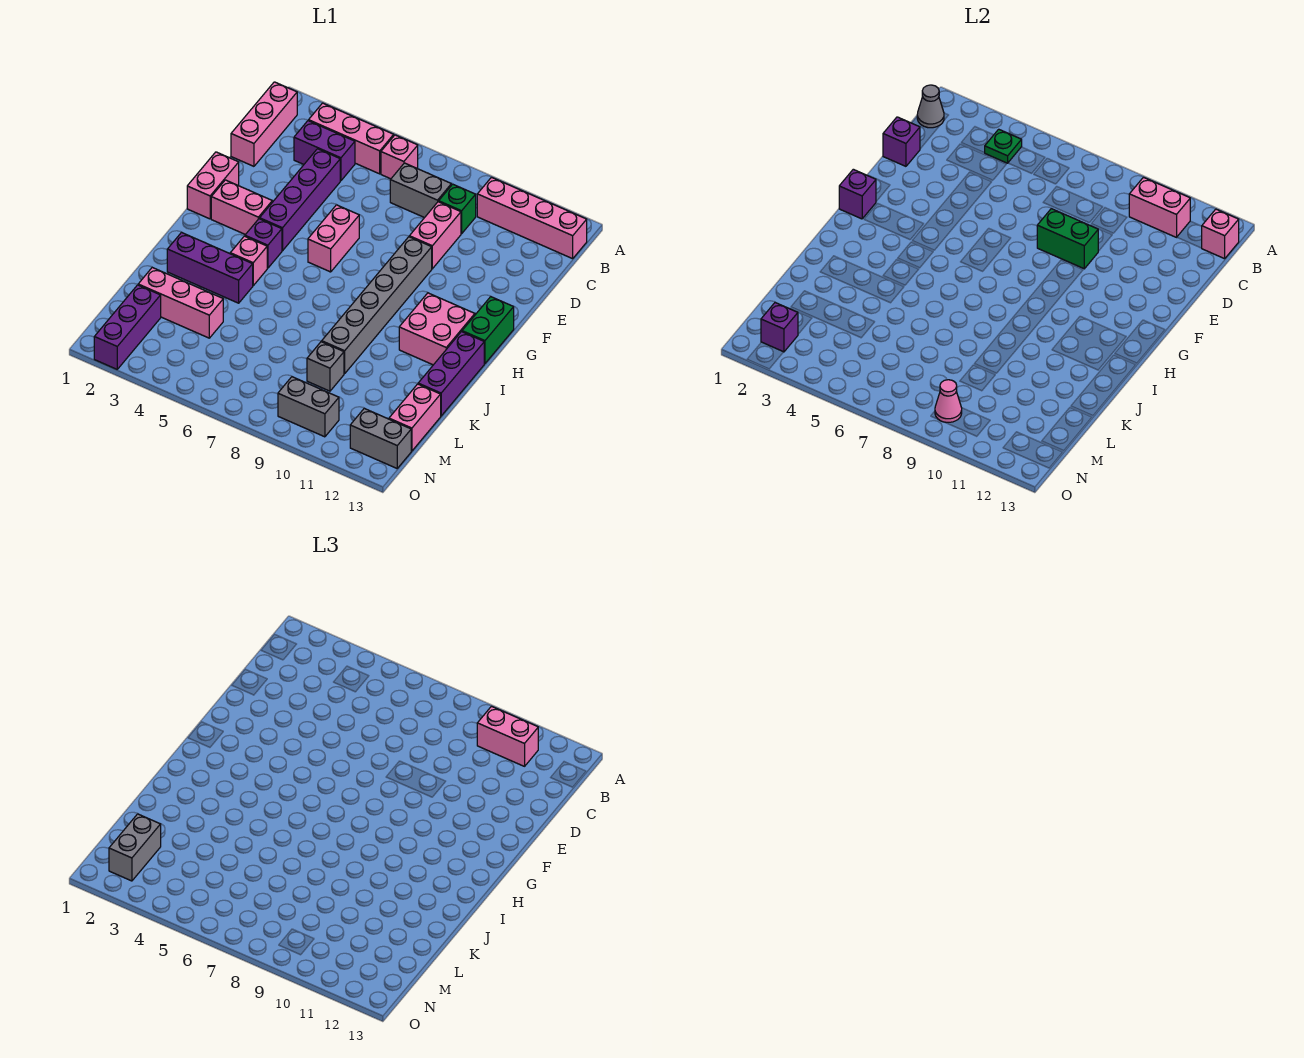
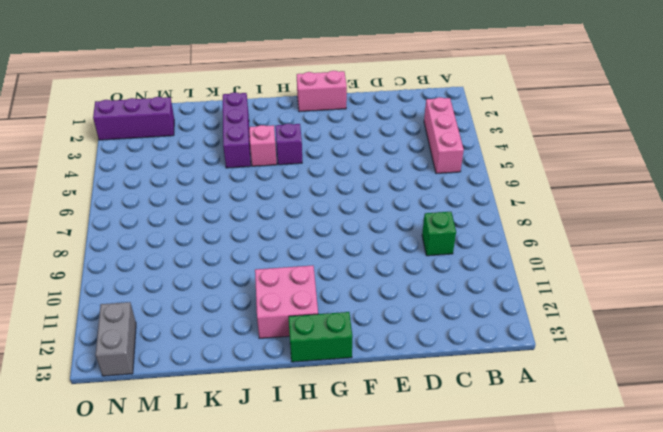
none -> pink 1x3 brick [231,82,297,166]
none -> pink 1x1 brick [381,135,418,179]
none -> pink 1x4 brick [477,177,587,259]
none -> purple 1x2 brick [294,121,355,181]

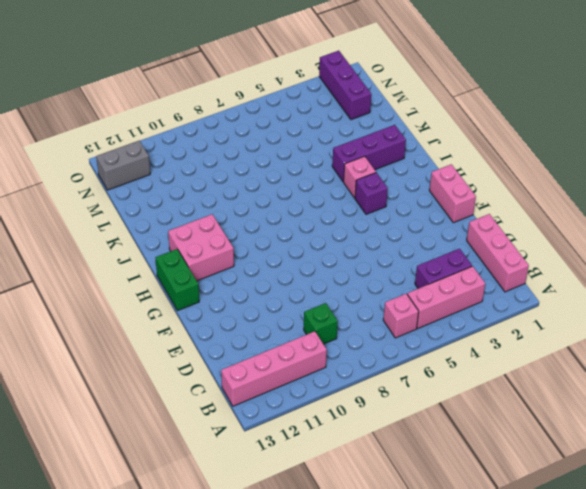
none -> grey 1x2 brick [390,163,451,218]
none -> purple 1x4 brick [260,149,340,251]
none -> pink 1x2 brick [409,202,461,269]
none -> pink 1x2 brick [308,205,359,272]

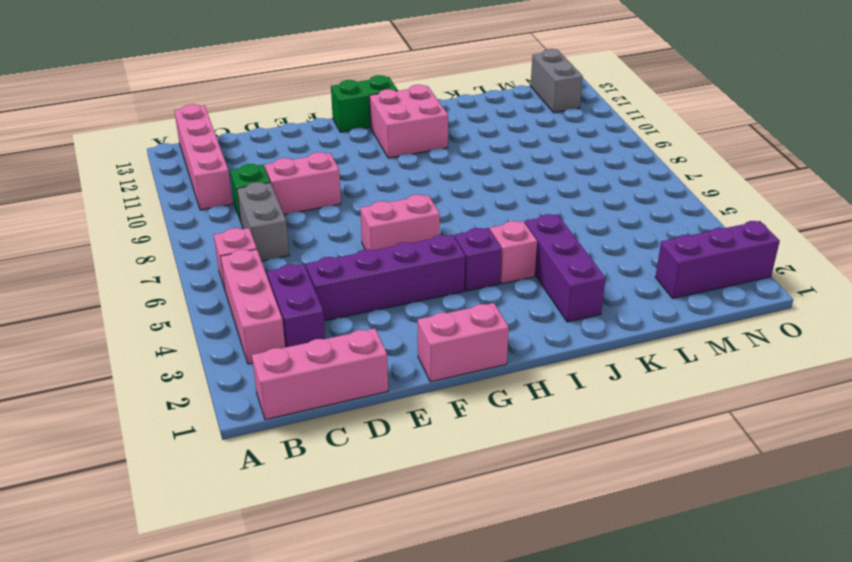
none -> grey 1x6 brick [322,237,432,374]
none -> pink 1x2 brick [211,180,272,235]
none -> purple 1x3 brick [418,332,484,416]
none -> pink 1x3 brick [138,267,223,338]

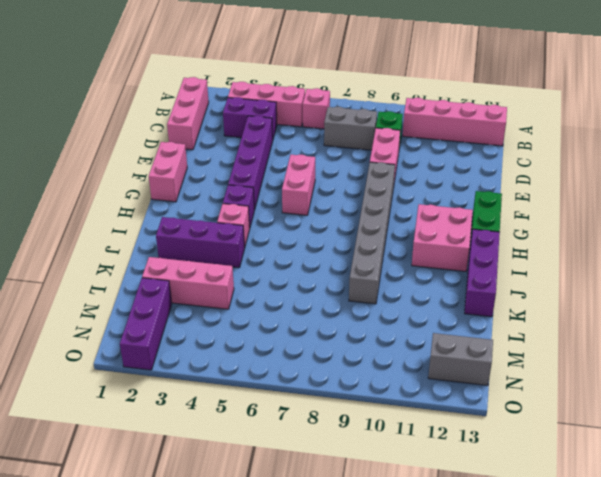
none -> pink 1x2 brick [211,180,272,235]
none -> grey 1x1 brick [307,342,344,391]
none -> pink 1x2 brick [389,384,441,451]
none -> grey 1x2 brick [278,377,339,437]

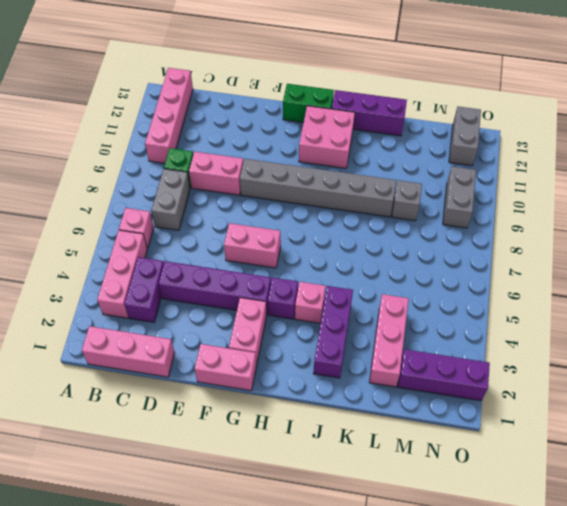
none -> pink 1x2 brick [389,384,441,451]
none -> grey 1x1 cone [917,85,944,128]
none -> green 1x1 plate [985,129,1022,163]
none -> pink 1x2 brick [1129,177,1190,237]

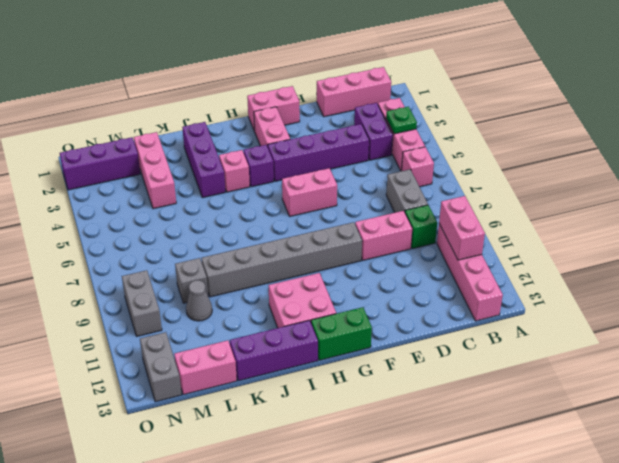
grey 1x1 cone [186,280,212,321] -> grey 1x1 cone moved to [917,85,944,128]
none -> pink 1x1 brick [1202,209,1239,259]
none -> purple 1x1 brick [883,117,920,166]
none -> green 1x2 brick [1037,209,1098,269]
none -> purple 1x1 brick [839,169,876,219]

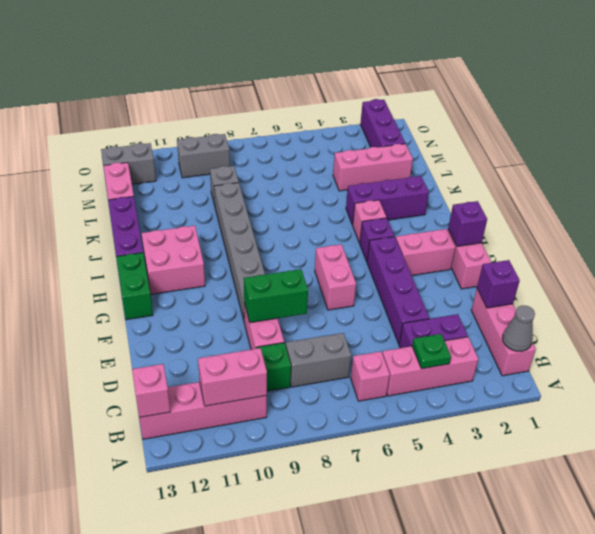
none -> purple 1x1 brick [761,303,798,352]
none -> pink 1x1 cone [935,380,962,423]
none -> pink 1x2 brick [477,706,538,766]
none -> grey 1x2 brick [109,814,161,881]

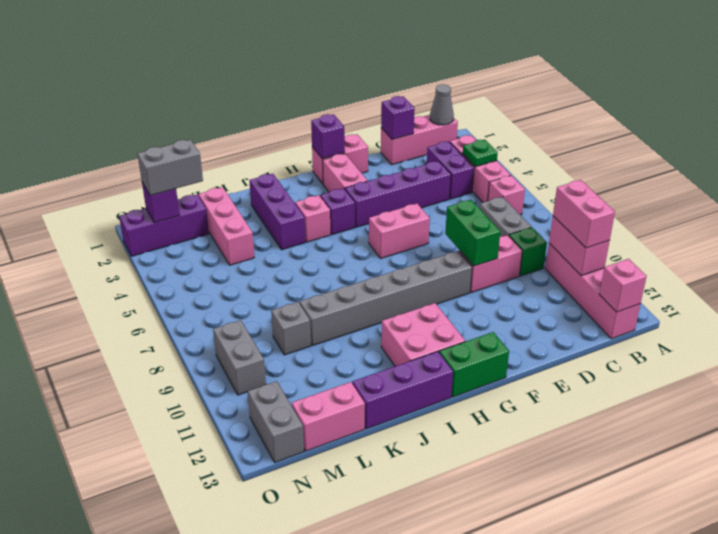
none -> pink 1x1 cone [935,380,962,423]

